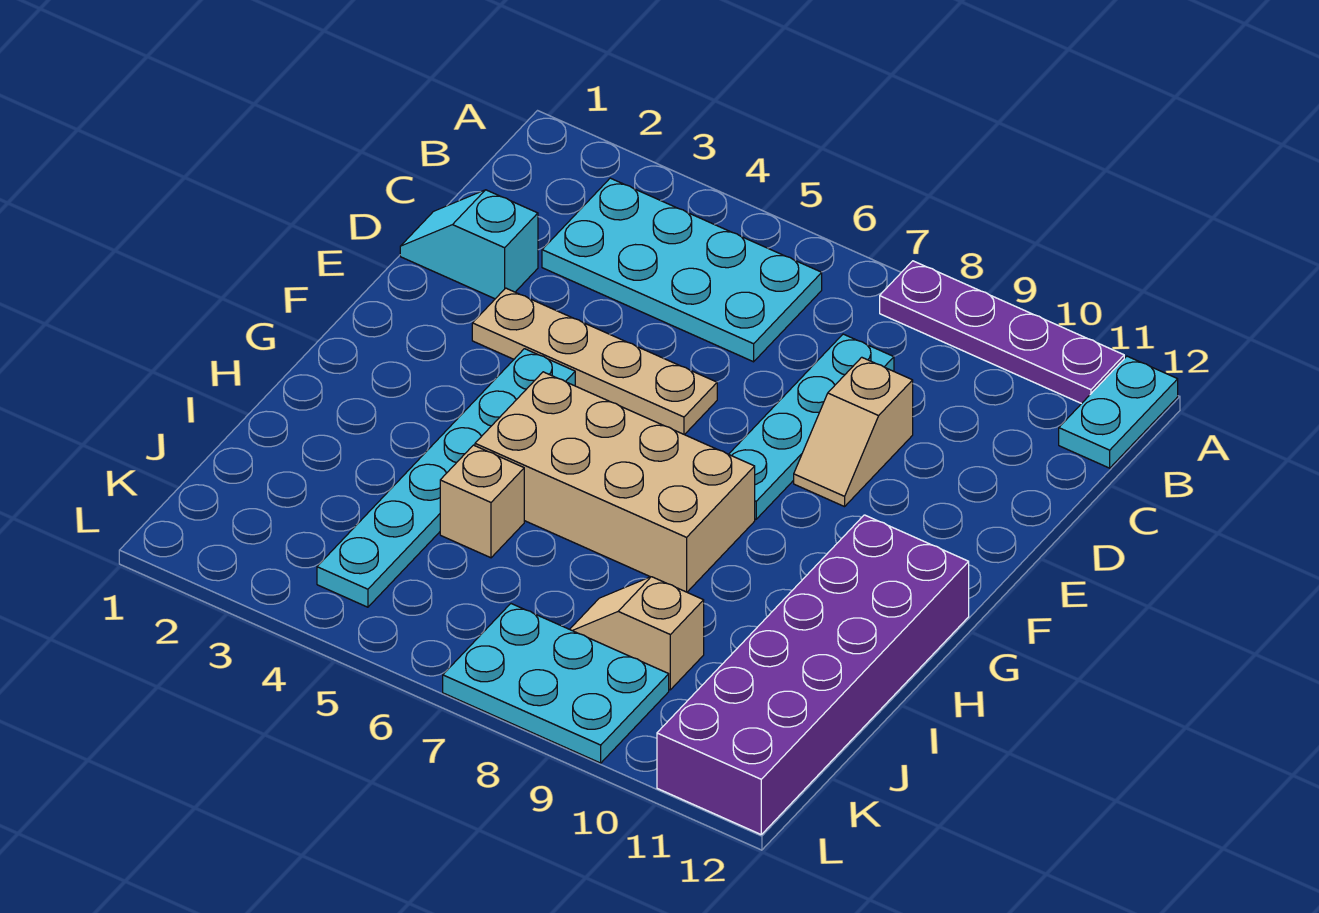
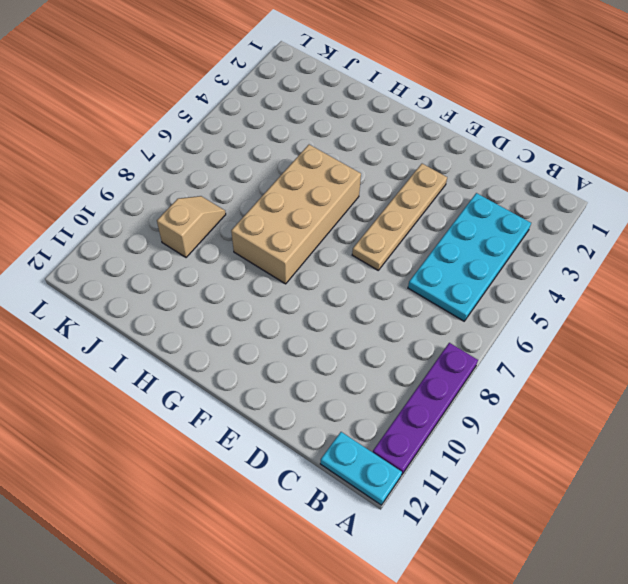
none -> cyan 1x4 plate [729,334,894,519]
none -> cyan 1x2 slope [400,190,538,299]
none -> tan 1x2 slope [794,357,913,507]

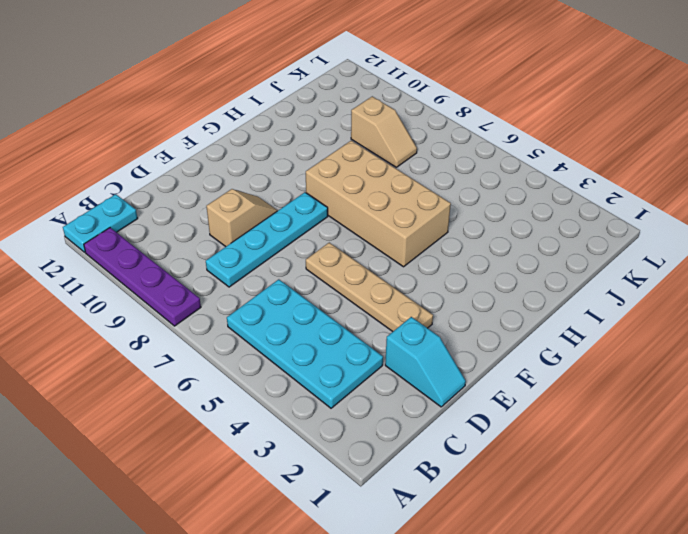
none -> cyan 1x6 plate [317,349,575,607]
none -> purple 2x6 brick [657,515,969,834]
none -> tan 1x1 brick [440,445,524,558]

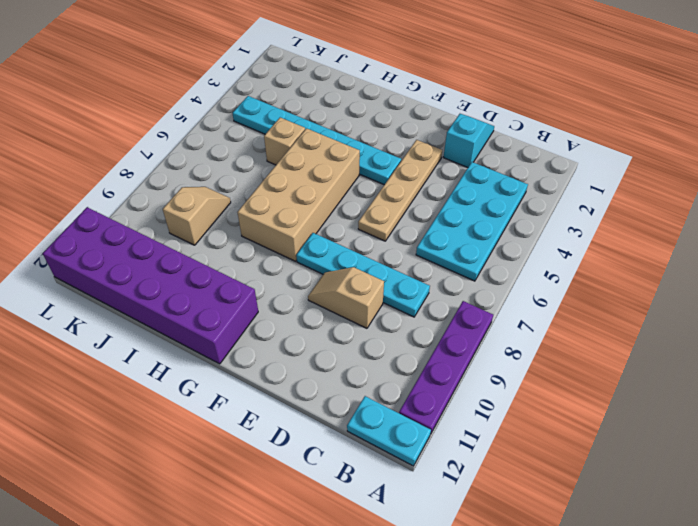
none -> cyan 2x3 plate [443,604,669,763]

